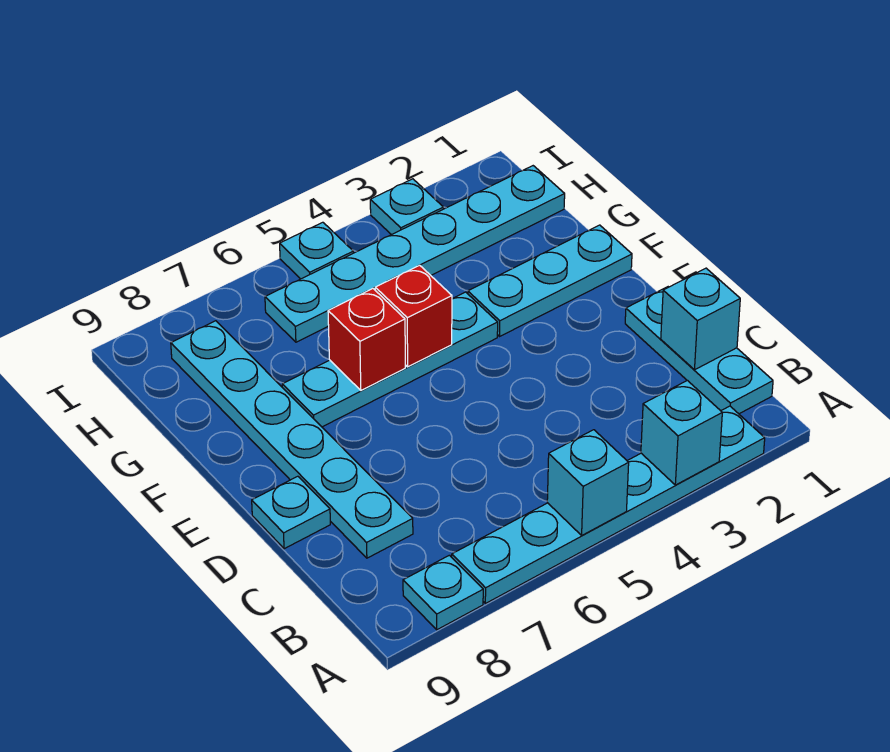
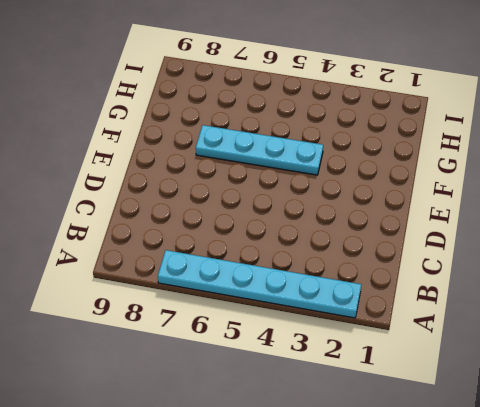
none -> cyan 1x1 plate [403,555,483,630]
none -> cyan 1x3 plate [625,287,773,414]
none -> cyan 1x6 plate [171,321,413,558]

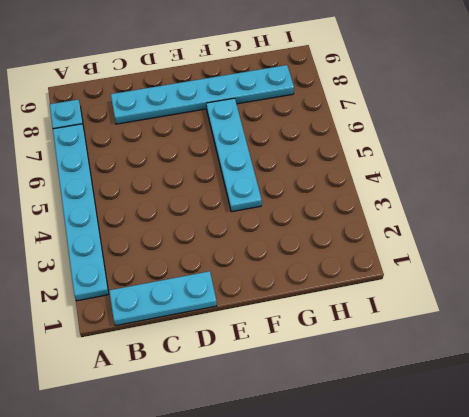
none -> cyan 1x1 plate [252,476,330,549]
none -> cyan 1x3 plate [468,225,632,336]
none -> cyan 1x6 plate [265,166,565,342]

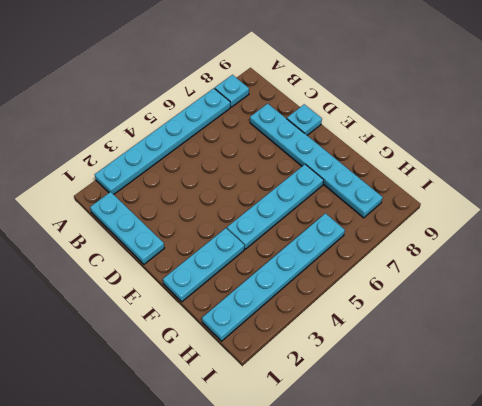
none -> cyan 1x1 plate [370,179,443,235]
none -> cyan 1x1 plate [280,222,353,279]
none -> cyan 1x1 brick [641,380,722,485]

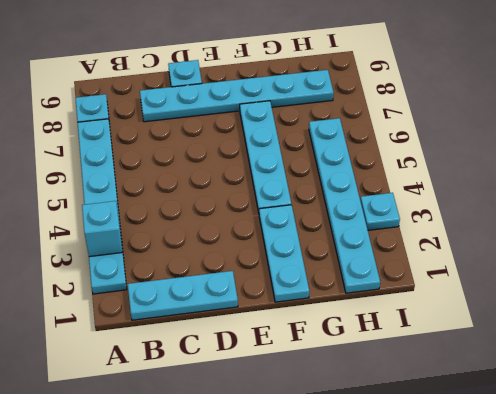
none -> cyan 1x1 plate [280,222,353,279]
none -> cyan 1x1 brick [547,430,629,535]
none -> cyan 1x1 brick [661,268,740,370]

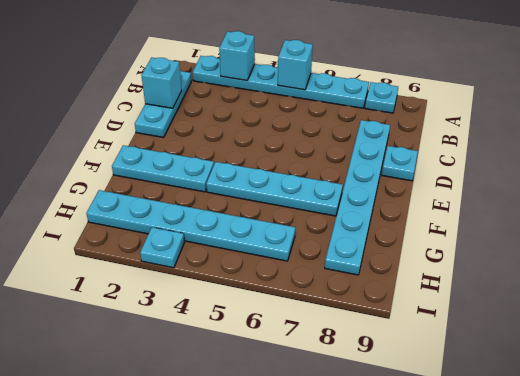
none -> cyan 1x1 plate [280,222,353,279]
none -> red 1x1 brick [375,265,452,367]
none -> red 1x1 brick [328,289,405,390]

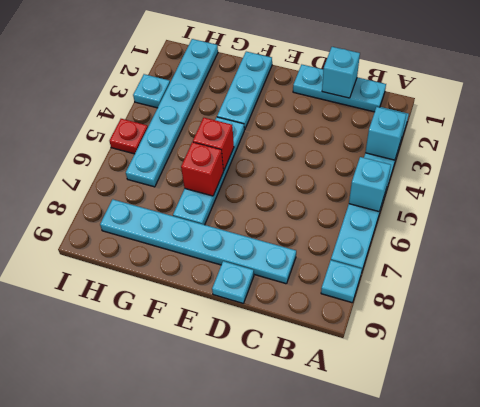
red 1x1 plate [110,119,148,154] -> cyan 1x1 plate [280,222,353,279]

